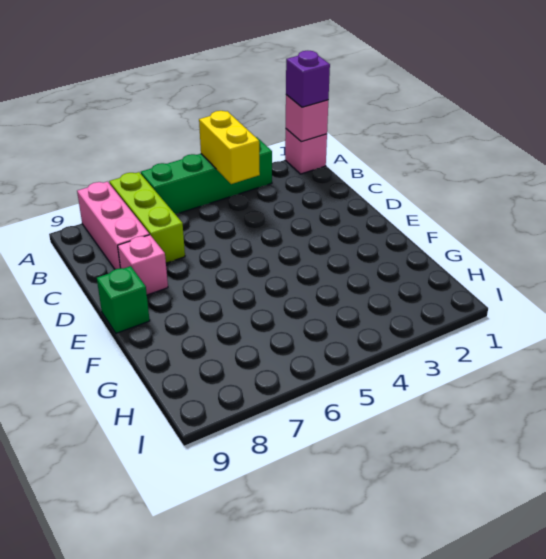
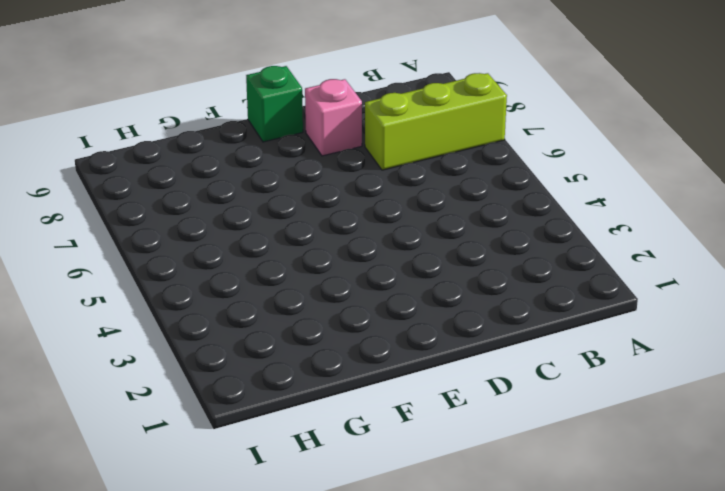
none -> pink 1x1 brick [285,129,327,174]
none -> green 1x4 brick [141,137,272,214]

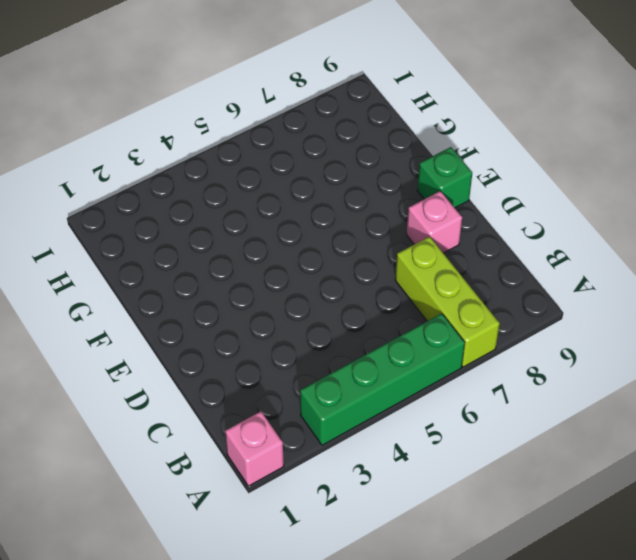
none -> pink 1x3 brick [77,182,149,269]
none -> pink 1x1 brick [286,95,328,142]

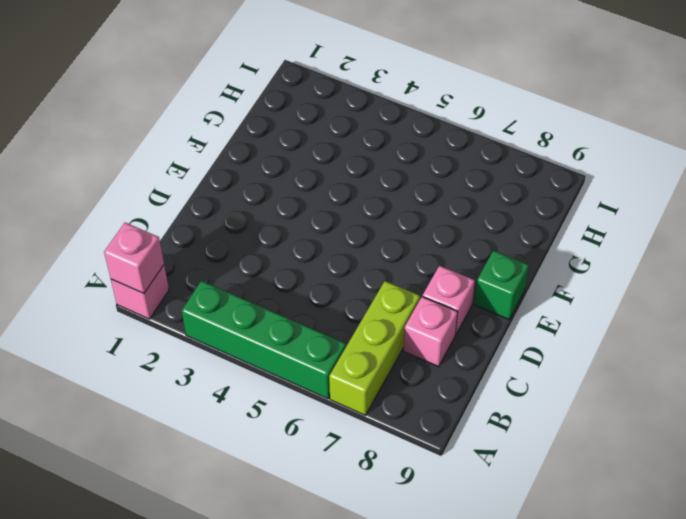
pink 1x1 brick [404,296,458,367] -> pink 1x3 brick [77,182,149,269]
none -> yellow 1x2 brick [199,111,260,184]
none -> purple 1x1 brick [286,51,330,107]

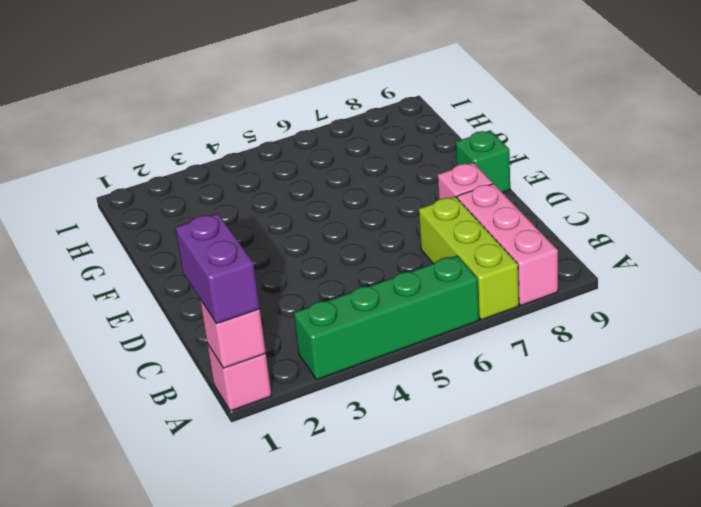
purple 1x2 brick [175,213,260,324] -> purple 1x1 brick [286,51,330,107]
none -> yellow 1x2 brick [199,111,260,184]

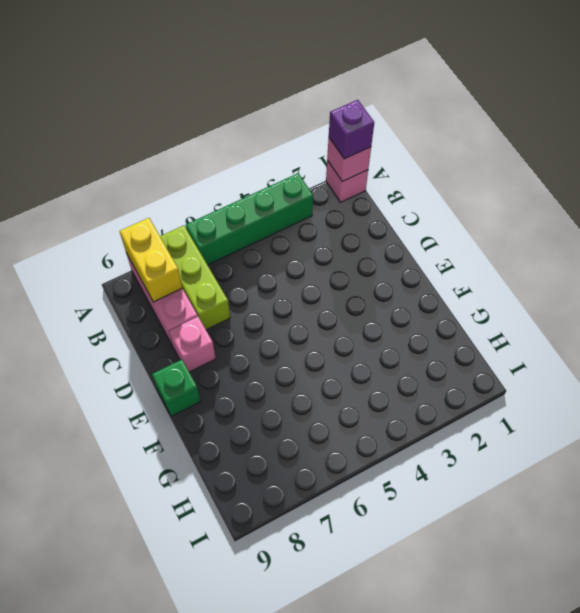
yellow 1x2 brick [120,218,182,302] -> yellow 1x2 brick moved to [199,111,260,184]

